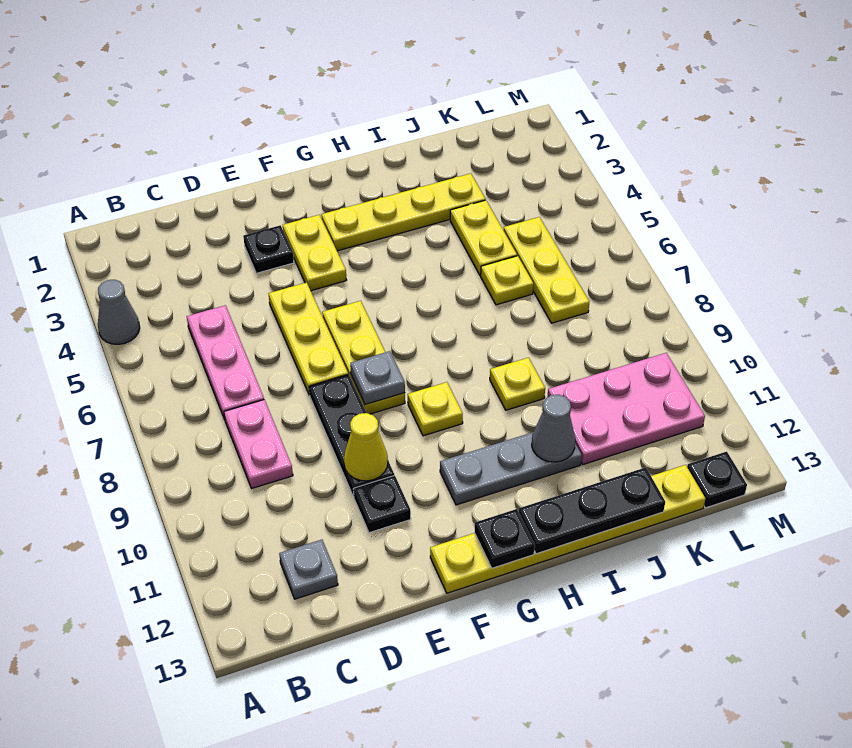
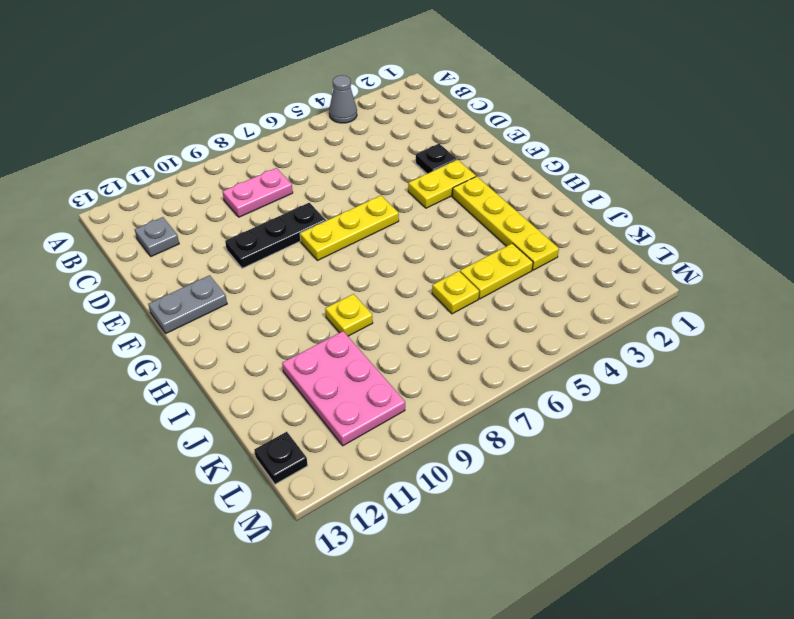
grey 1x2 plate [148,275,227,333] -> yellow 1x6 plate [430,465,705,593]
none -> pink 1x3 plate [187,305,264,420]
none -> yellow 1x3 plate [269,283,348,395]
none -> black 1x1 plate [354,475,411,533]

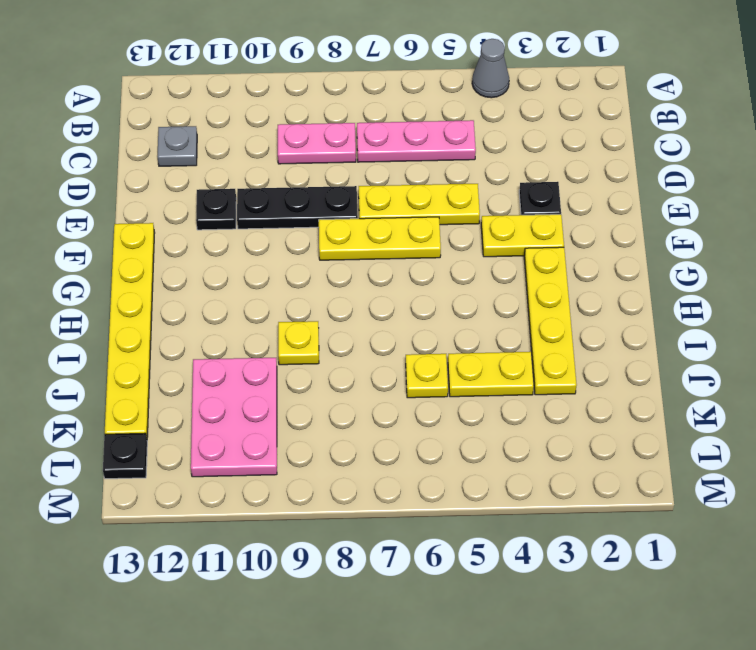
none -> yellow 1x1 plate [408,382,463,436]
none -> grey 1x3 plate [440,432,582,505]
none -> yellow 1x3 plate [504,217,589,323]

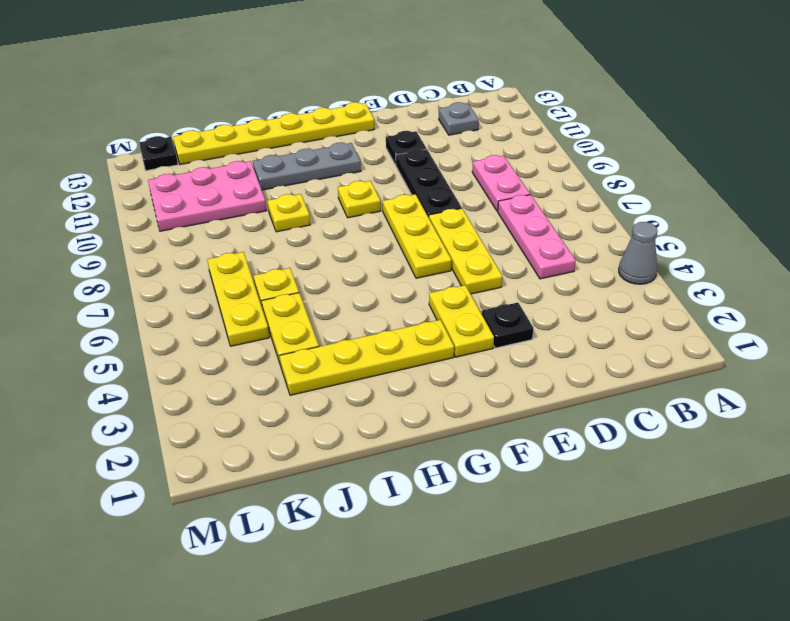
none -> yellow 1x1 cone [344,413,388,481]
none -> grey 1x1 plate [350,351,405,405]
none -> black 1x1 plate [475,509,535,568]

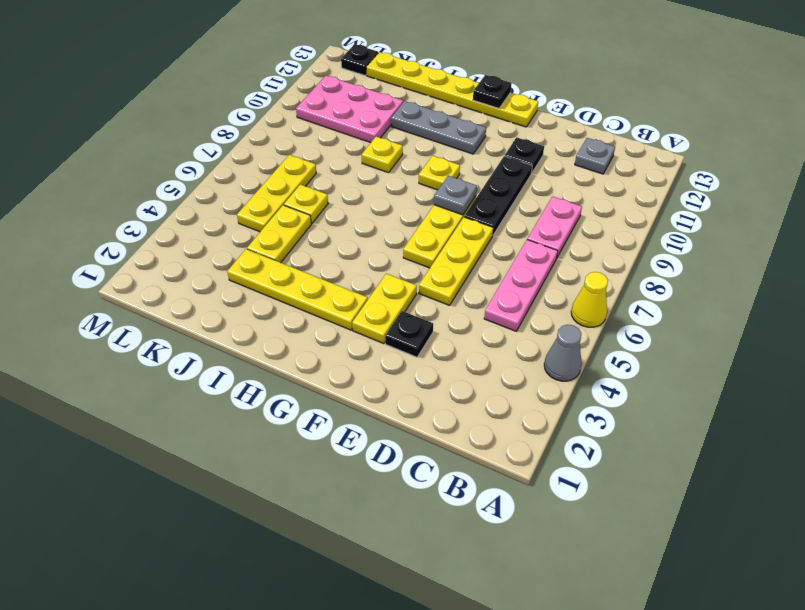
yellow 1x1 cone [571,272,608,327] -> yellow 1x1 cone moved to [344,413,388,481]
none -> black 1x3 plate [519,467,665,554]
none -> grey 1x1 cone [532,395,575,462]

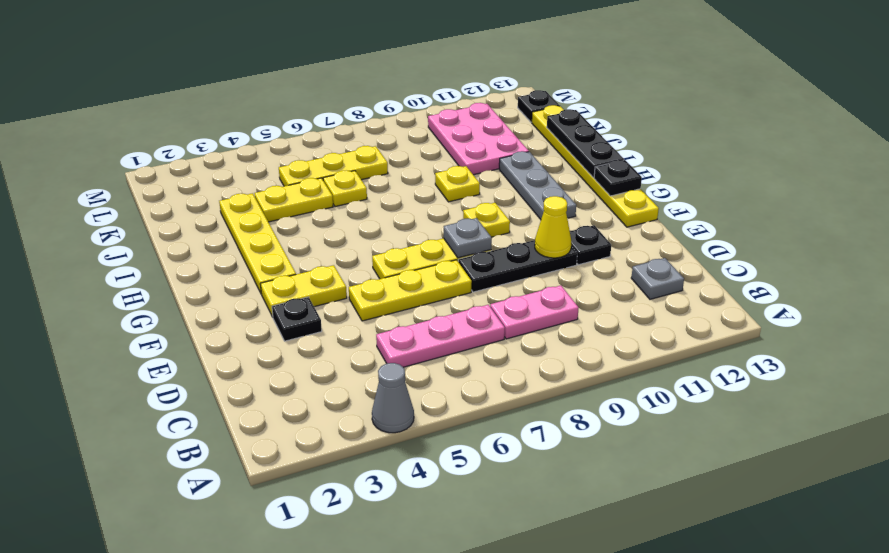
none -> grey 1x1 cone [532,395,575,462]

